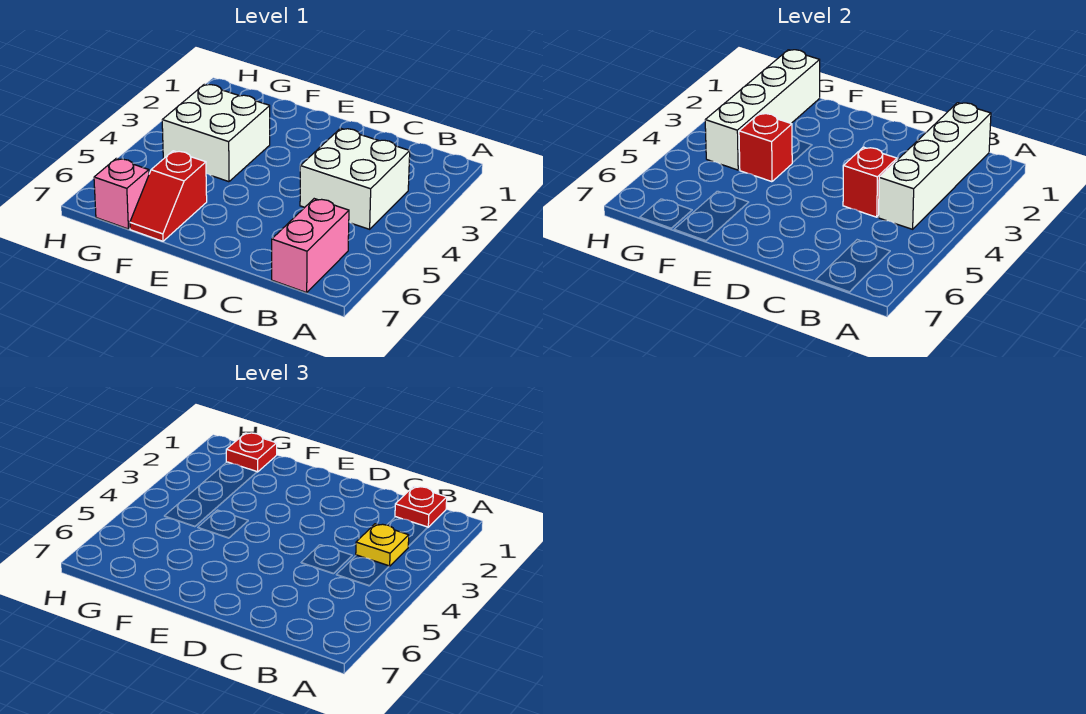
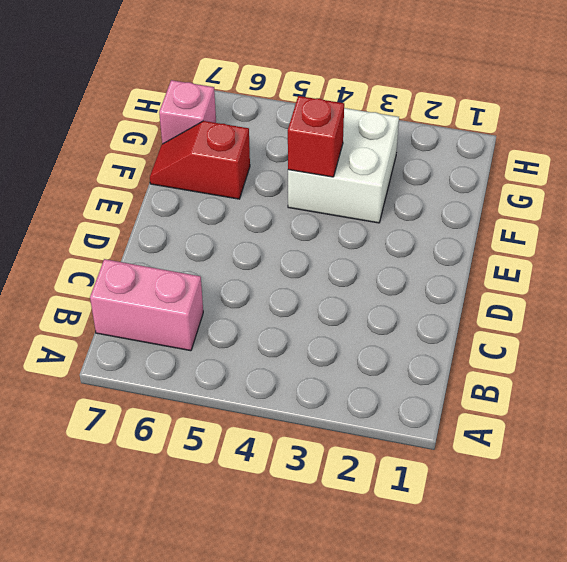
none -> white 2x2 brick [300,128,410,229]
none -> white 1x4 brick [879,103,991,229]
none -> red 1x1 brick [843,147,897,217]

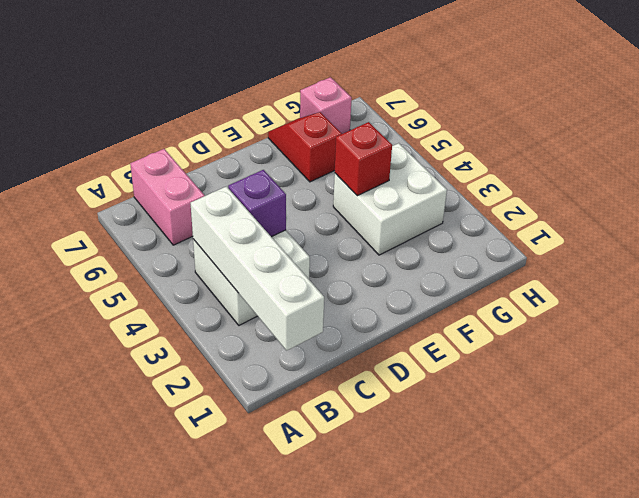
purple 1x1 brick [228,170,286,237] -> red 1x1 brick [843,147,897,217]
none -> white 1x4 brick [705,50,820,170]
none -> red 1x1 plate [395,486,447,527]
none -> yellow 1x1 plate [356,524,409,566]

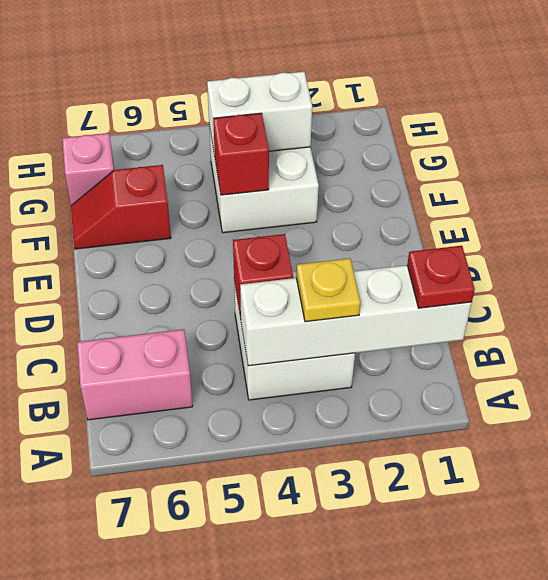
white 1x2 brick [207,72,312,156] -> white 1x4 brick [705,50,820,170]
none -> red 1x1 plate [226,433,277,472]

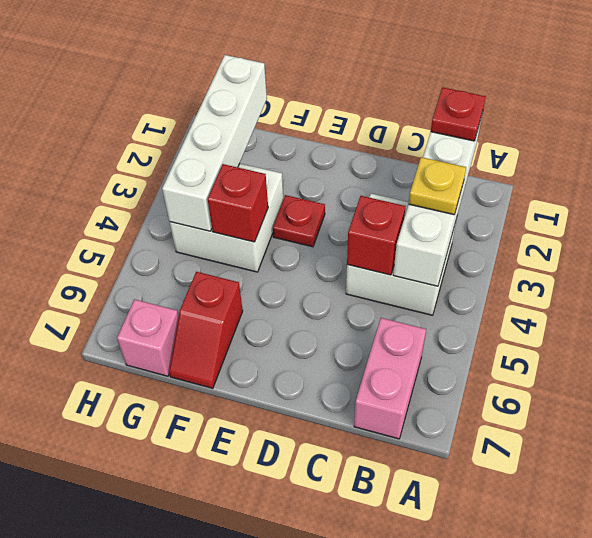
red 1x1 plate [273,195,325,247] -> red 1x1 plate moved to [226,433,277,472]

